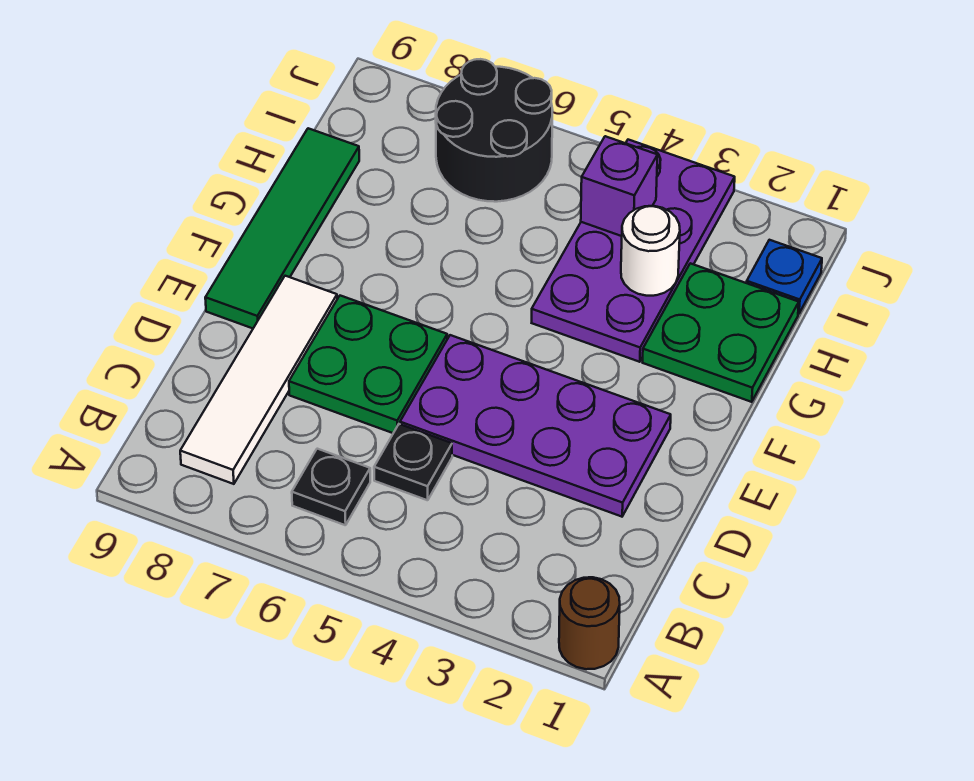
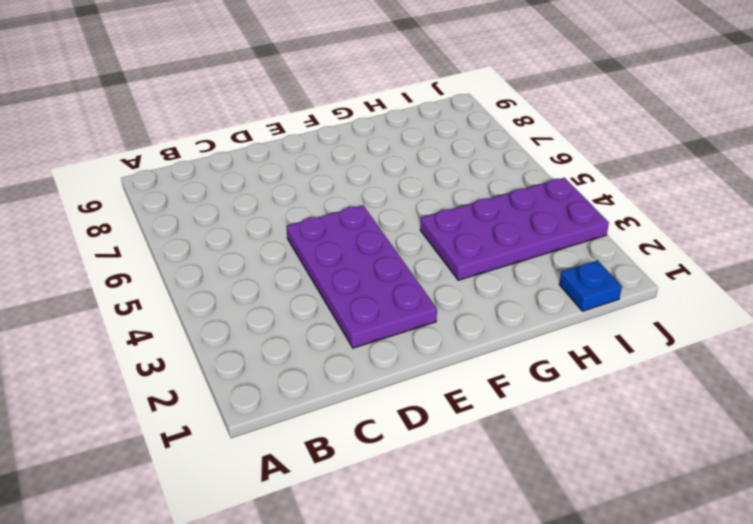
none -> brown 1x1 round brick [559,577,620,669]
none -> black 1x1 plate [292,449,370,525]
none -> white 1x4 tile [180,276,337,484]

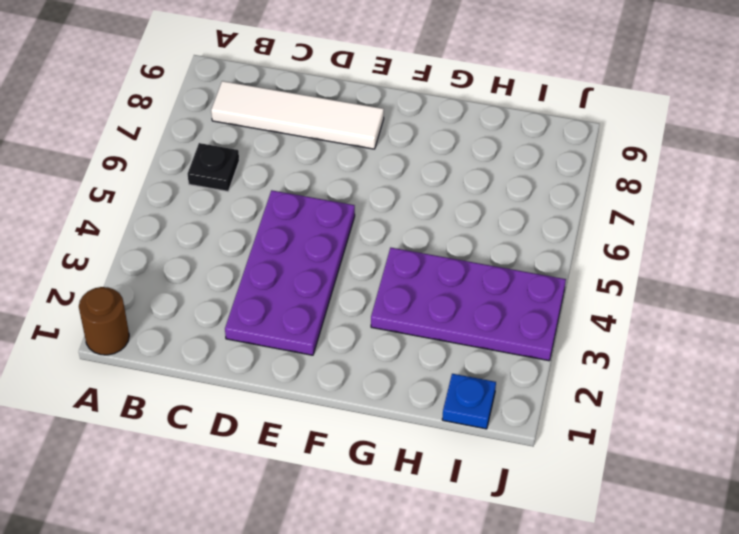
none -> black 1x1 plate [374,424,452,500]
none -> green 2x2 plate [289,296,447,433]
none -> green 1x4 tile [205,128,359,328]

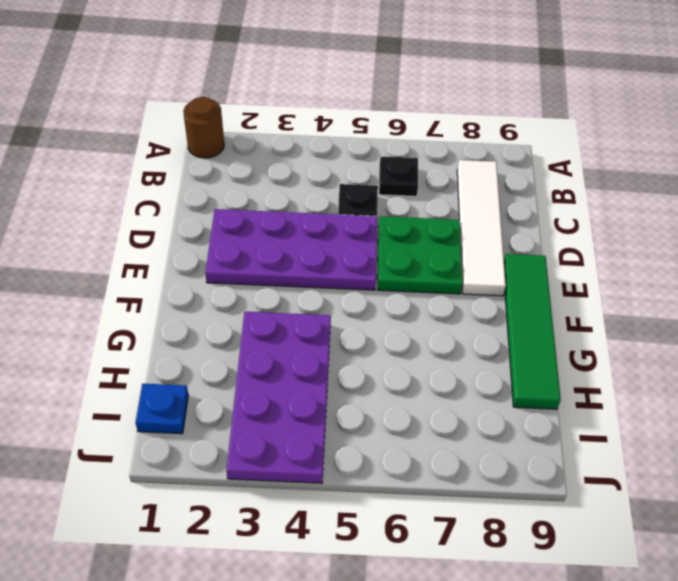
none -> green 2x2 plate [643,263,799,402]
none -> black 2x2 round brick [436,59,553,202]
none -> white 1x1 round brick [621,206,680,296]

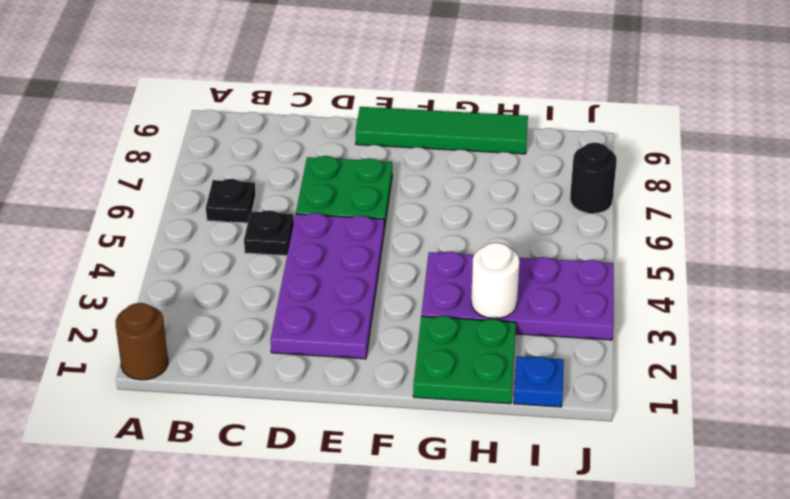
black 1x1 round brick [570,143,617,214] -> black 2x2 round brick [436,59,553,202]
none -> white 1x4 tile [180,276,337,484]
none -> purple 1x1 brick [581,136,658,236]

